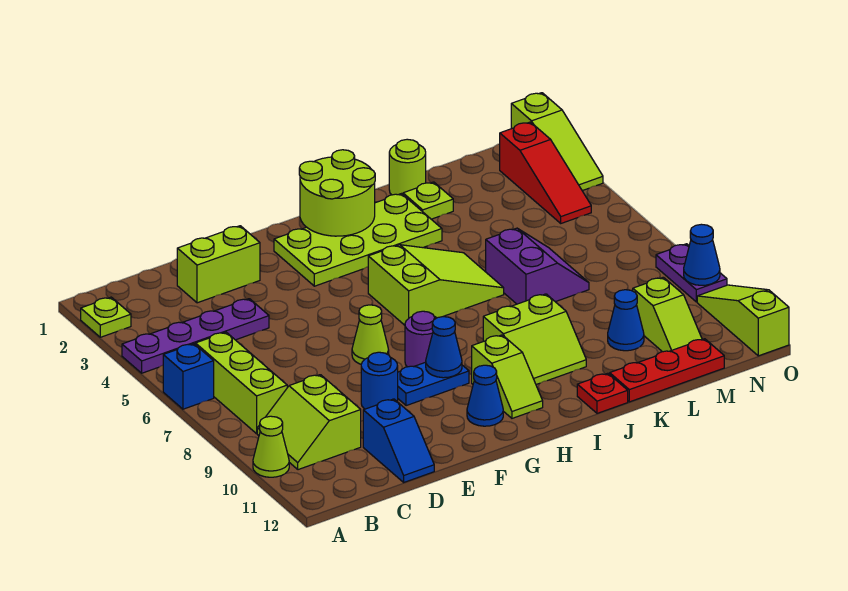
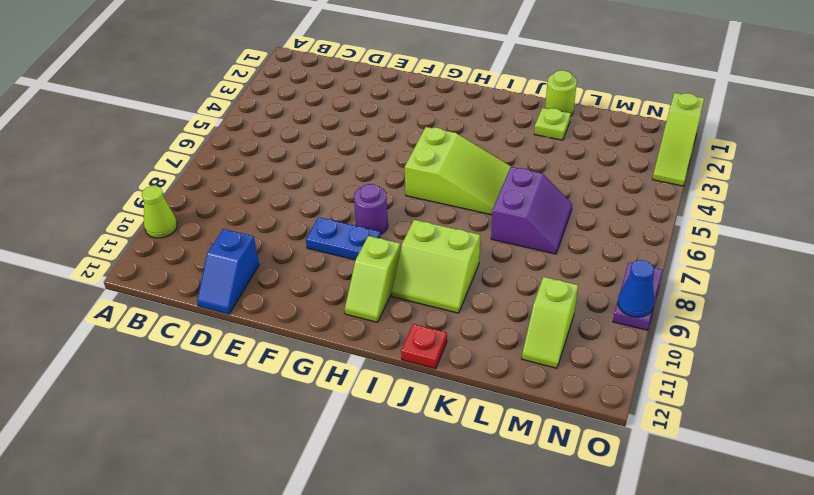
none -> lime 1x1 plate [81,297,131,337]
none -> purple 1x4 plate [122,299,269,373]
none -> blue 1x1 brick [163,344,214,409]
none -> lime 1x3 brick [196,332,287,434]

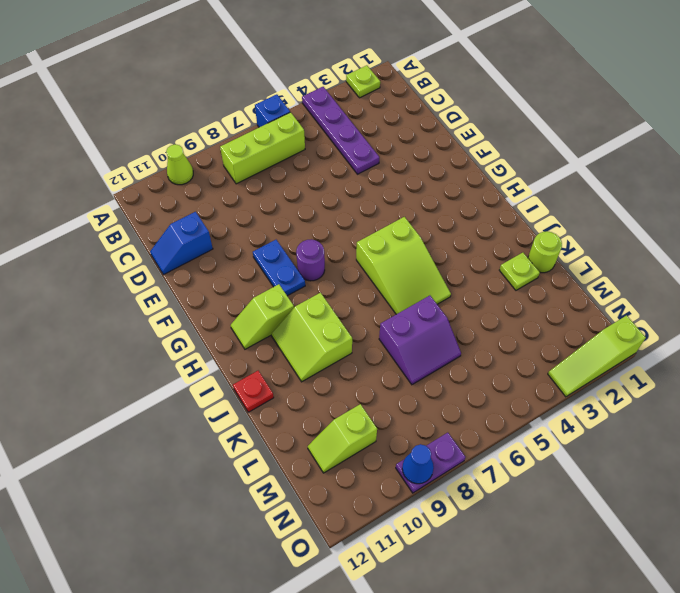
none -> lime 2x2 slope [257,375,361,470]
none -> lime 1x2 brick [177,226,260,303]
none -> blue 1x1 round brick [361,352,398,409]
none -> lime 1x1 cone [352,305,389,364]

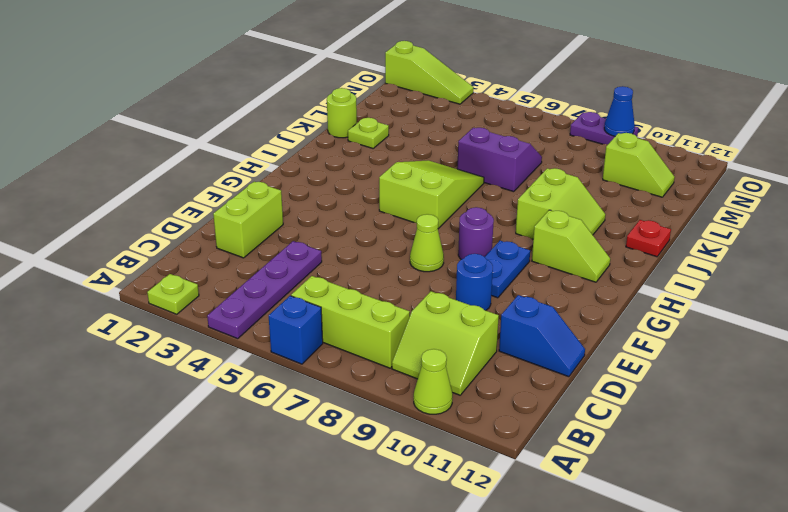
none -> lime 2x4 plate [274,194,442,286]
none -> blue 1x1 cone [467,365,503,426]
none -> red 1x3 plate [610,339,724,402]
none -> blue 1x1 cone [608,290,644,351]

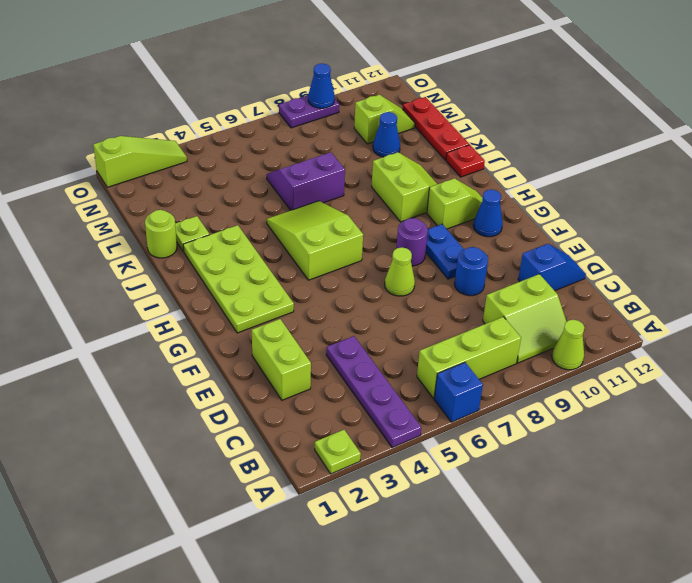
none -> red 1x3 slope [500,122,591,223]
none -> lime 1x3 slope [697,285,789,356]
none -> blue 1x1 cone [426,317,462,378]
none -> lime 2x2 round brick [299,150,375,236]

